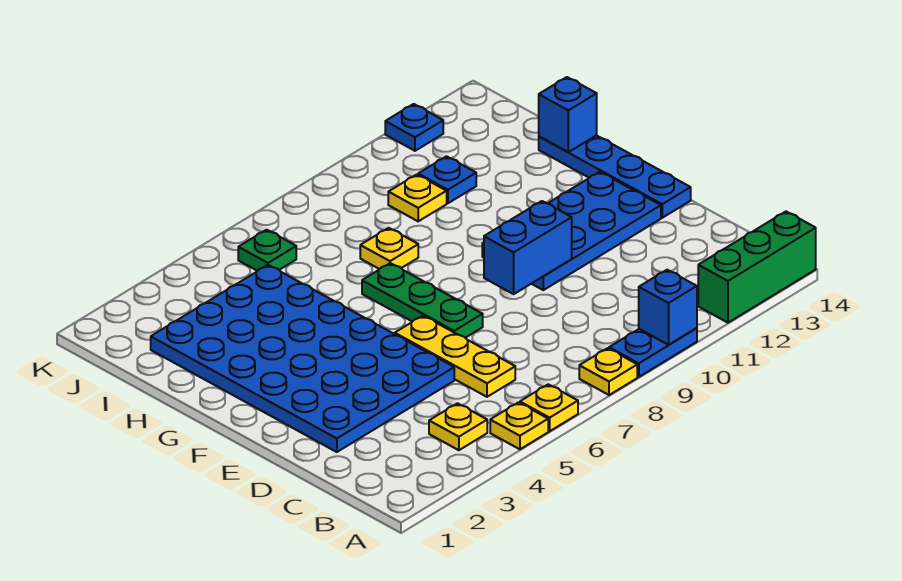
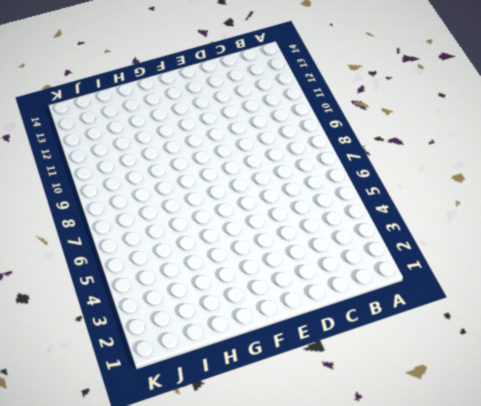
none -> yellow 1x1 plate [490,402,548,449]
none -> yellow 1x1 plate [520,384,578,431]
none -> yellow 1x1 plate [579,348,637,395]

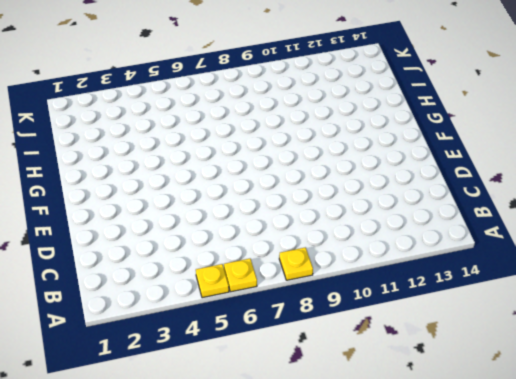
none -> blue 1x2 plate [609,328,697,377]
none -> green 1x3 brick [698,212,816,323]
none -> yellow 1x1 plate [429,403,487,450]

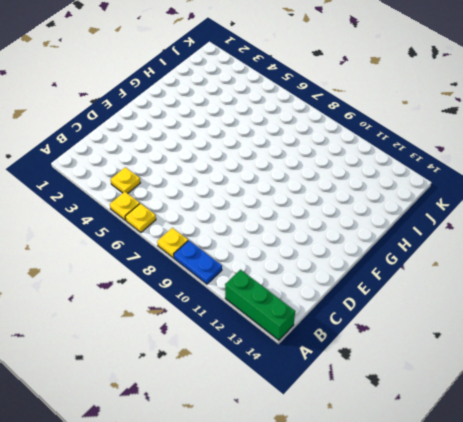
none -> yellow 1x3 plate [395,316,515,397]
none -> blue 4x6 plate [151,265,454,452]
none -> green 1x3 plate [362,263,483,338]

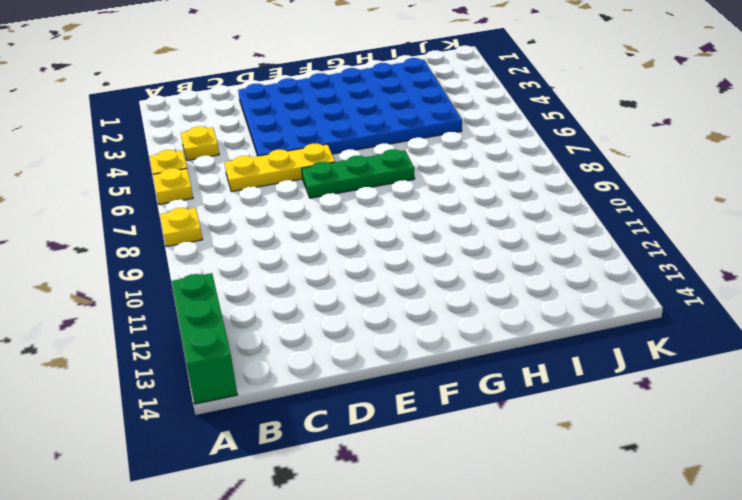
none -> blue 1x2 plate [609,328,697,377]
none -> blue 2x4 plate [482,172,661,290]
none -> blue 1x4 plate [539,135,691,218]

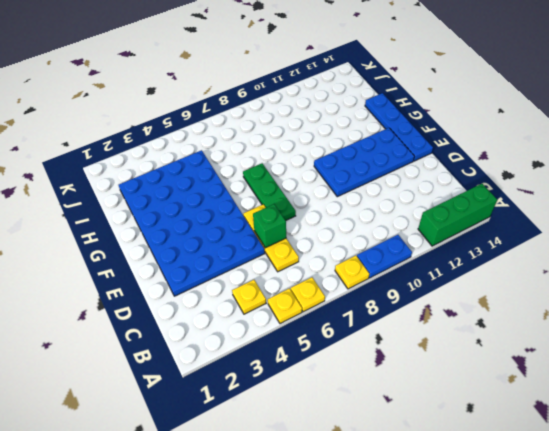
green 1x1 brick [253,204,286,248] -> none
none -> yellow 1x1 plate [360,228,418,269]
none -> yellow 1x1 plate [388,175,447,221]
none -> blue 1x1 plate [418,156,476,203]

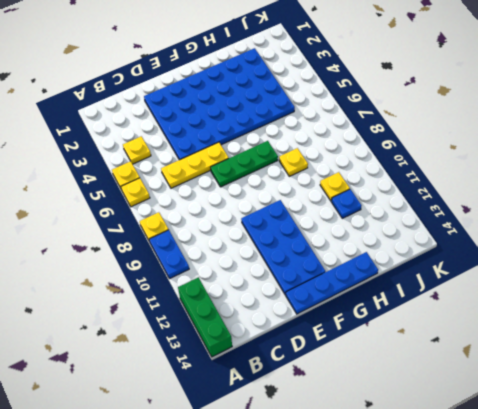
none -> green 1x1 plate [238,230,296,271]
none -> blue 1x1 plate [385,104,443,151]
none -> blue 1x1 brick [639,270,697,345]

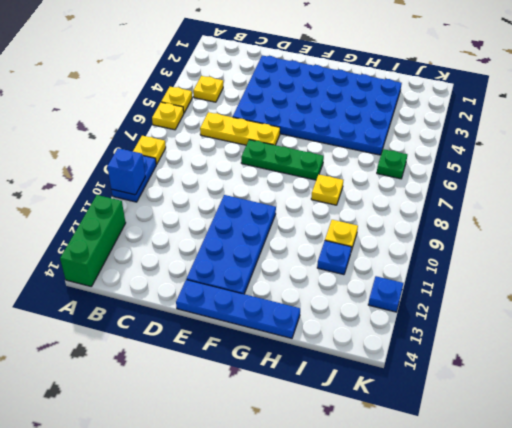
none -> blue 1x2 brick [484,201,572,294]
none -> blue 1x1 brick [539,77,597,152]

